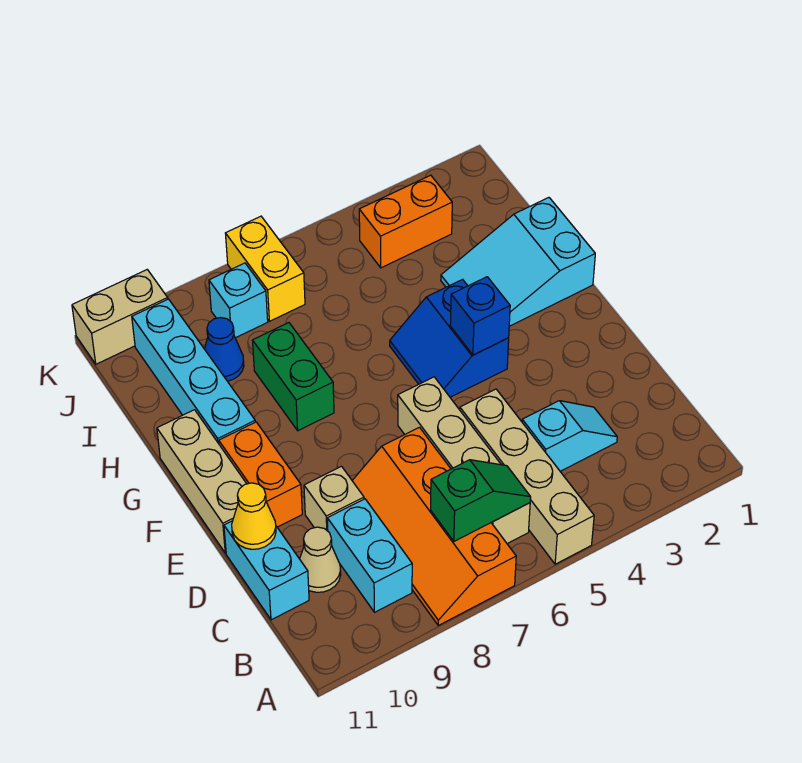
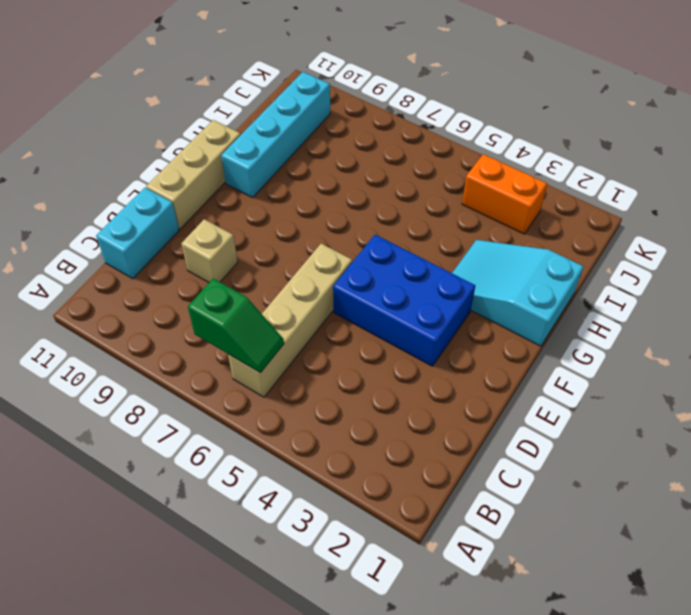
blue 2x3 brick [333,235,475,366] -> blue 2x2 slope [390,279,509,397]
none -> tan 1x4 brick [460,389,594,564]
none -> orange 2x4 slope [352,427,516,625]
none -> cyan 1x2 brick [327,499,412,612]

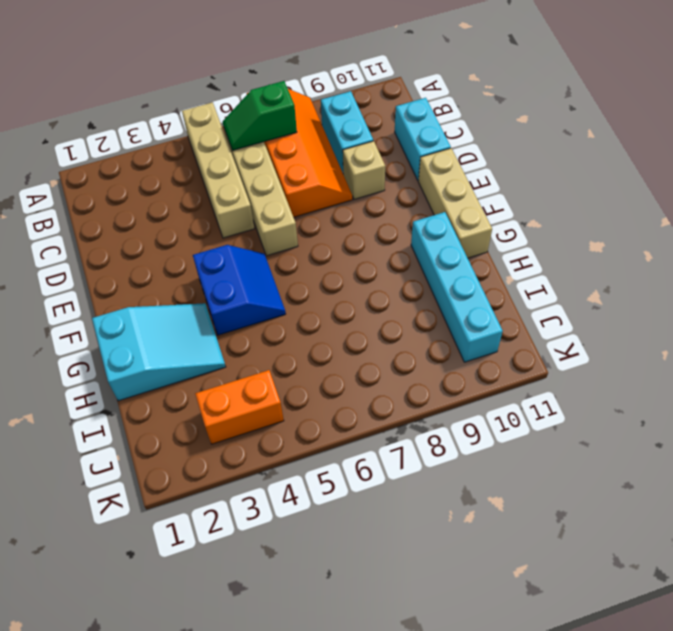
none -> cyan 1x2 slope [522,401,617,471]
none -> tan 1x1 cone [300,527,341,592]
none -> orange 1x2 brick [219,422,302,527]

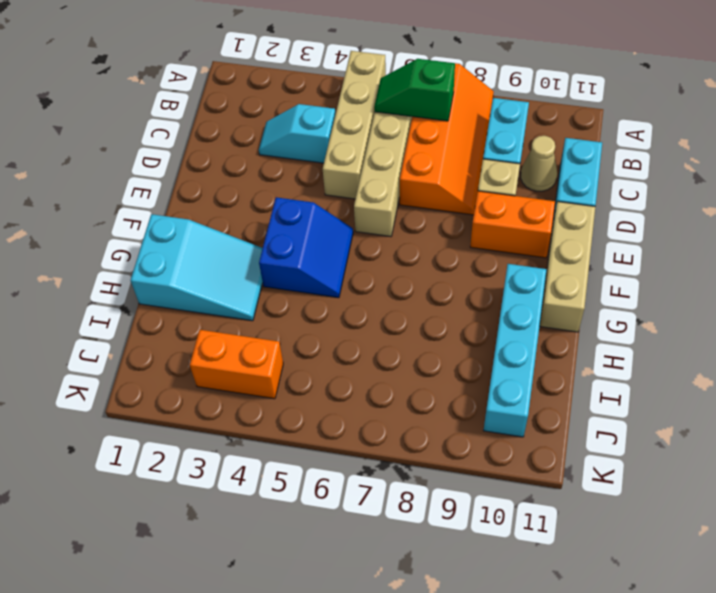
orange 1x2 brick [470,191,555,258] -> orange 1x2 brick turned to [219,422,302,527]
none -> green 1x2 brick [252,323,334,431]
none -> blue 1x1 cone [205,318,244,381]
none -> yellow 1x2 brick [225,216,305,321]

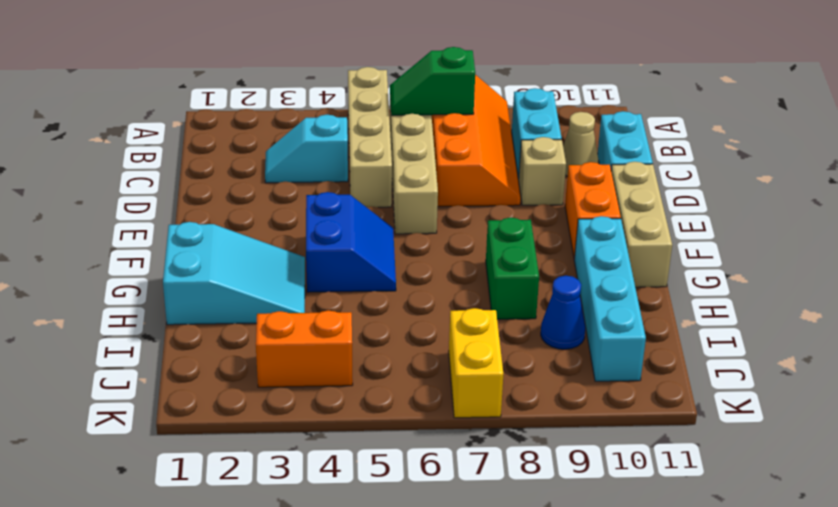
none -> cyan 1x1 brick [209,263,268,338]
none -> tan 1x2 brick [72,270,168,364]
none -> yellow 1x1 cone [232,483,276,549]

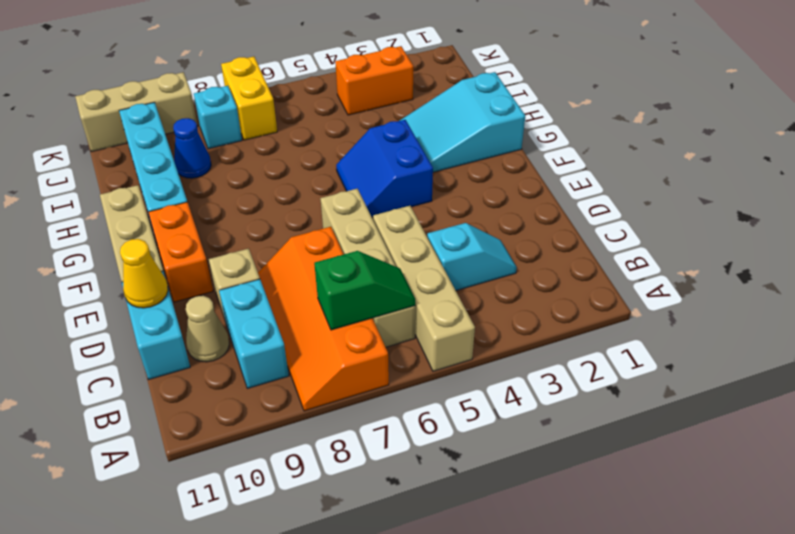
tan 1x3 brick [75,72,198,152] -> tan 1x2 brick [72,270,168,364]
none -> green 1x2 brick [252,323,334,431]
none -> blue 1x1 brick [450,277,510,355]

